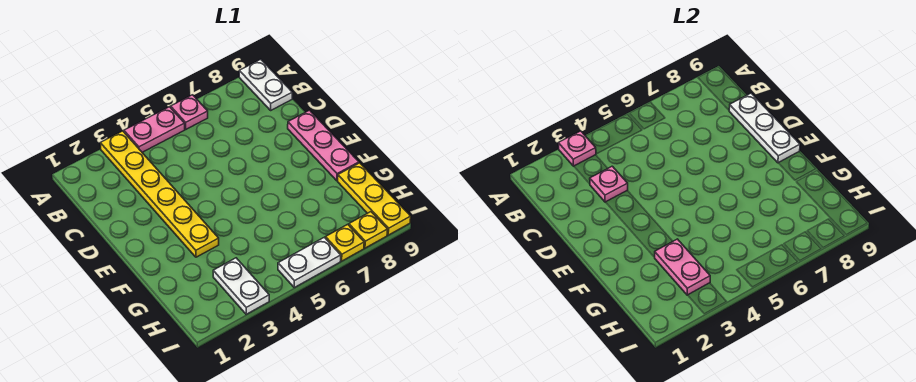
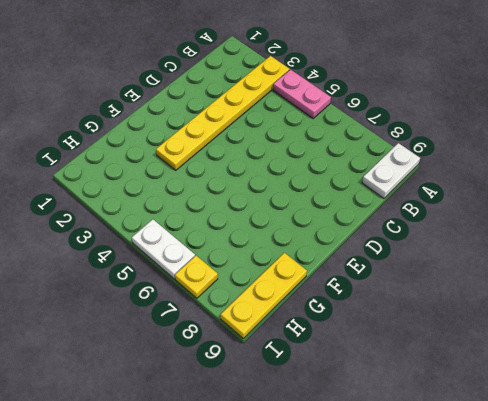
none -> pink 1x1 plate [171,95,208,129]
none -> pink 1x3 plate [288,110,359,181]
none -> white 1x2 plate [213,258,269,314]

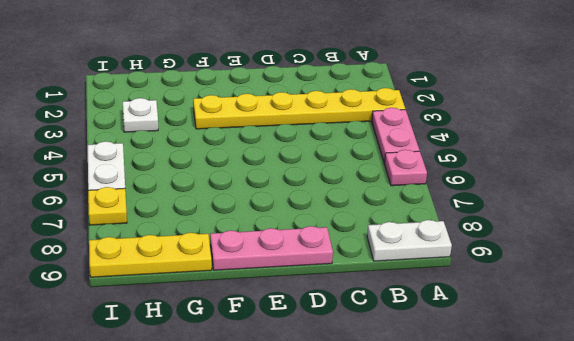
white 1x1 plate [123,98,158,132] -> white 1x2 plate [213,258,269,314]
none -> yellow 1x1 plate [349,212,388,248]
none -> pink 1x1 plate [558,131,596,166]
none -> pink 1x1 plate [590,166,628,202]

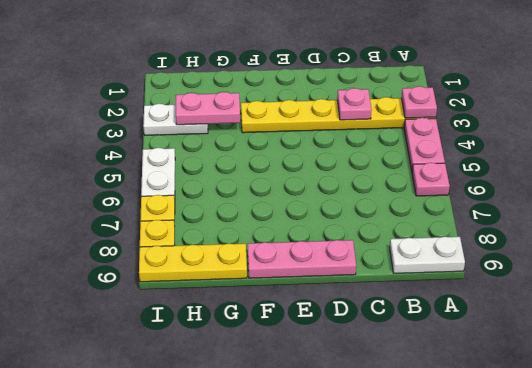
none -> white 1x3 plate [729,93,800,163]

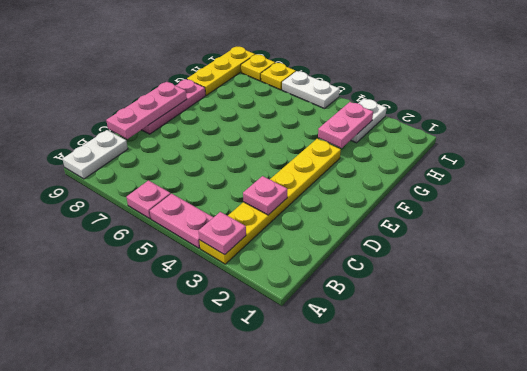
pink 1x3 plate [106,82,187,139] -> white 1x3 plate [729,93,800,163]

